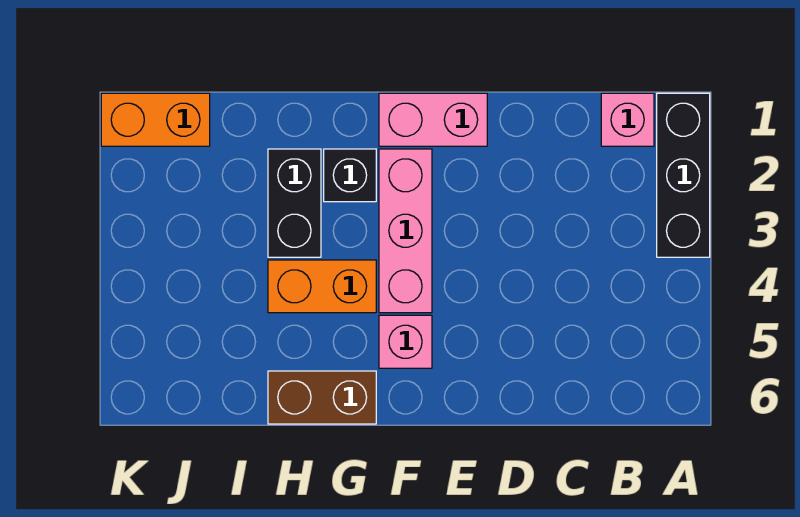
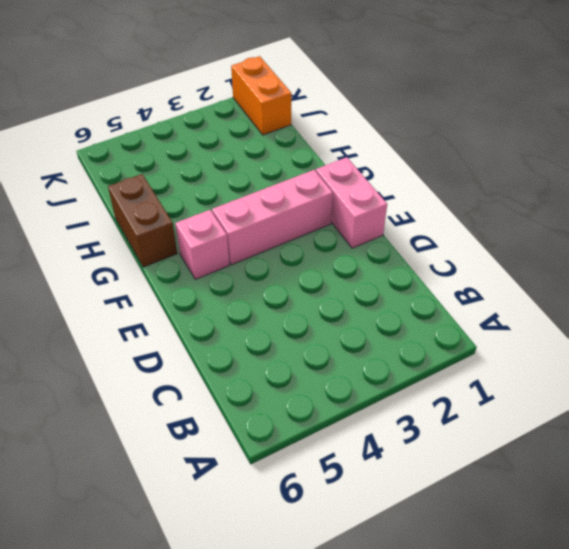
none -> black 1x3 brick [657,93,710,257]
none -> pink 1x1 brick [601,93,654,146]

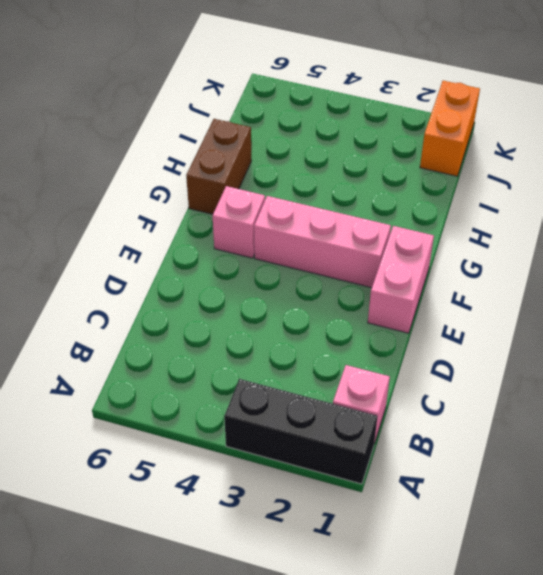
none -> black 1x1 brick [324,149,376,202]
none -> orange 1x2 brick [268,260,376,313]

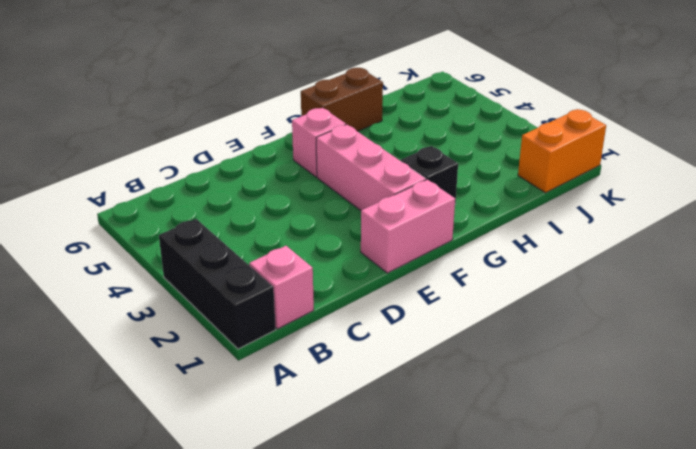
none -> orange 1x2 brick [268,260,376,313]
none -> black 1x2 brick [268,149,321,257]

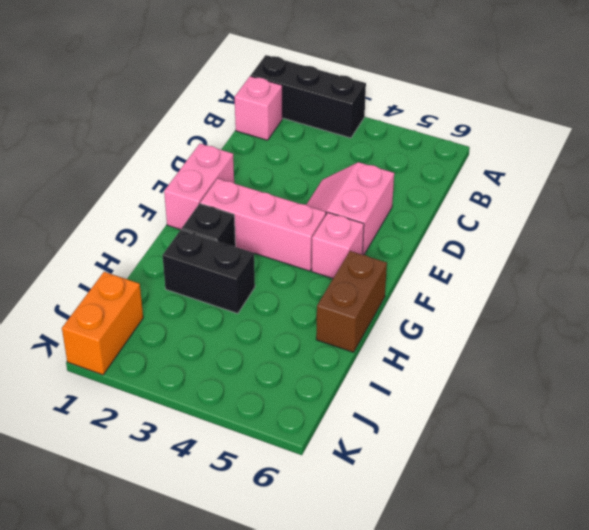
pink 2x2 slope [306,162,394,255] -> none
none -> orange 1x2 brick [268,260,376,313]

